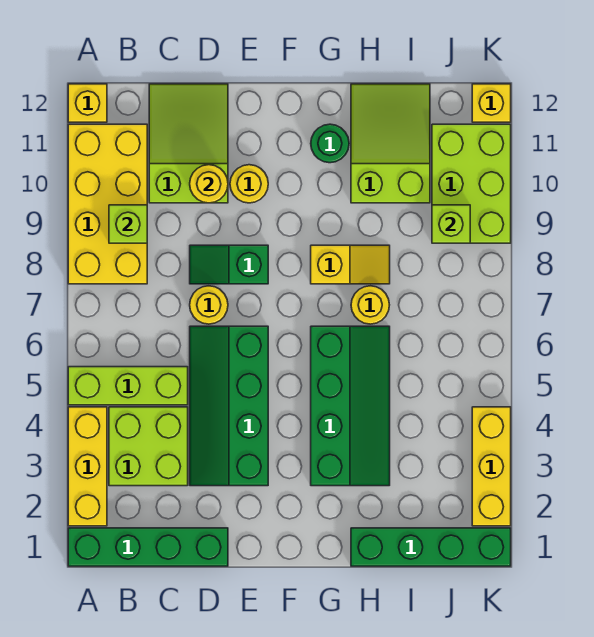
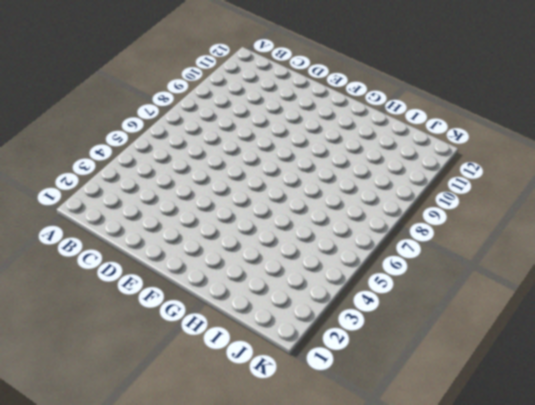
none -> green 1x4 brick [68,528,228,566]
none -> yellow 1x3 brick [68,407,107,526]
none -> lime 1x3 brick [68,367,188,405]

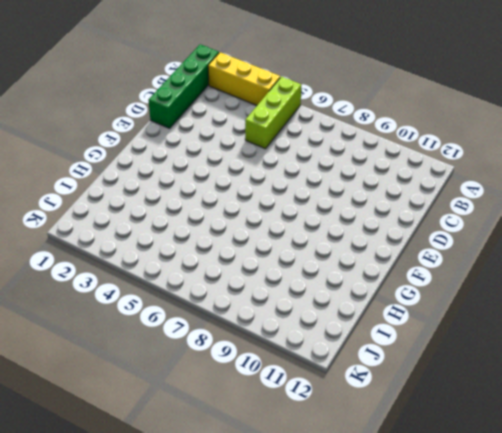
none -> yellow 2x4 brick [68,124,147,284]
none -> yellow 1x1 brick [68,84,107,122]
none -> lime 2x2 brick [109,407,188,486]

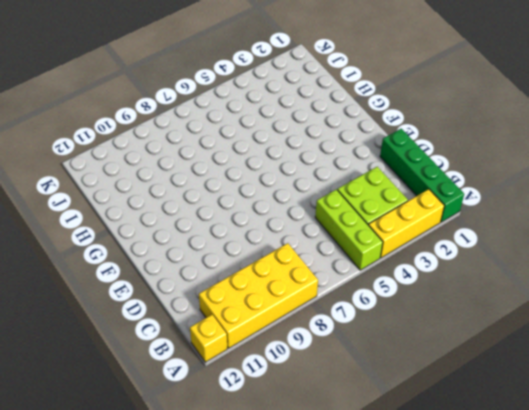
none -> lime 2x3 slope [149,84,228,203]
none -> green 2x4 slope [190,326,268,486]
none -> yellow 1x1 round brick [190,286,228,324]

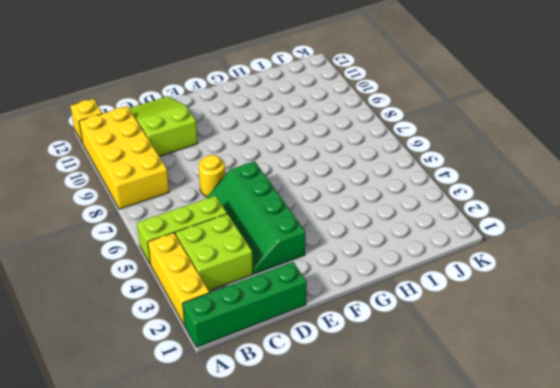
none -> green 1x2 slope [190,245,268,284]
none -> yellow 1x1 round brick [230,165,268,203]
none -> green 2x4 slope [311,326,390,486]

